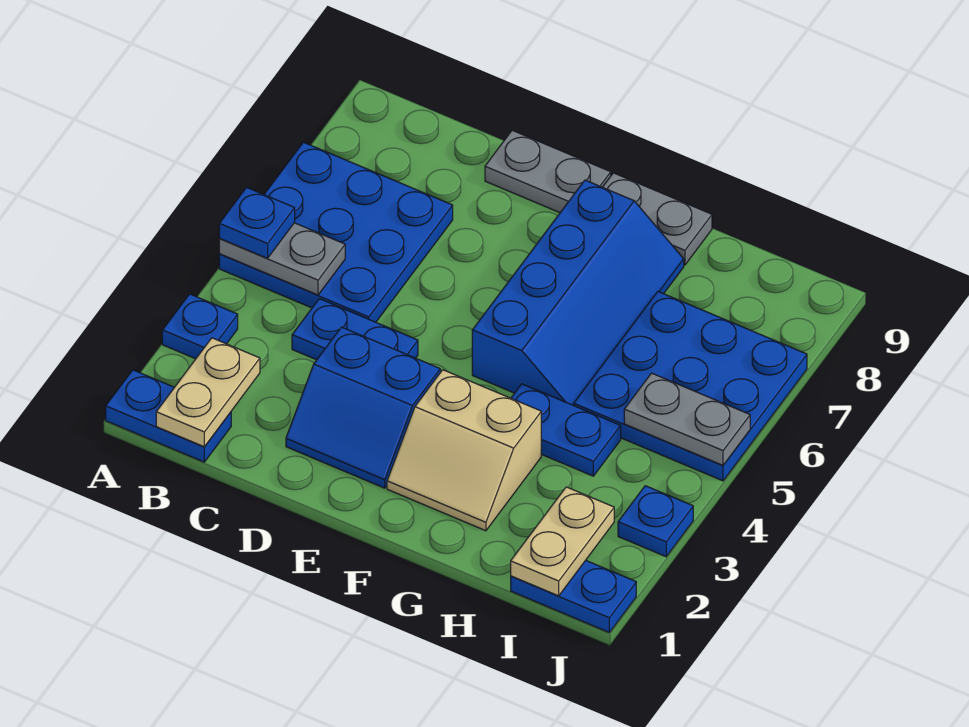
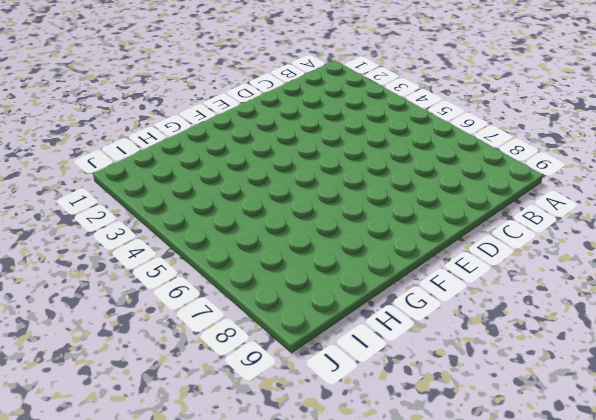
none -> blue 1x2 plate [106,370,231,462]
none -> blue 1x1 plate [162,294,238,359]
none -> blue 3x3 plate [219,142,453,322]

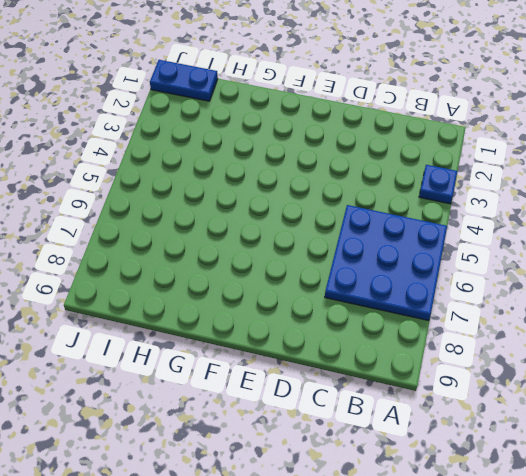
none -> blue 1x2 plate [106,370,231,462]
none -> blue 1x2 plate [292,299,418,360]
none -> blue 2x2 slope [286,327,440,488]

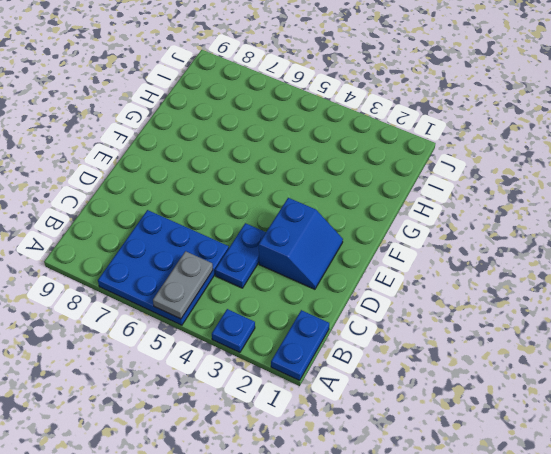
none -> grey 1x2 plate [485,130,611,213]
none -> tan 2x2 slope [387,370,541,531]
none -> blue 2x4 slope [472,180,684,405]

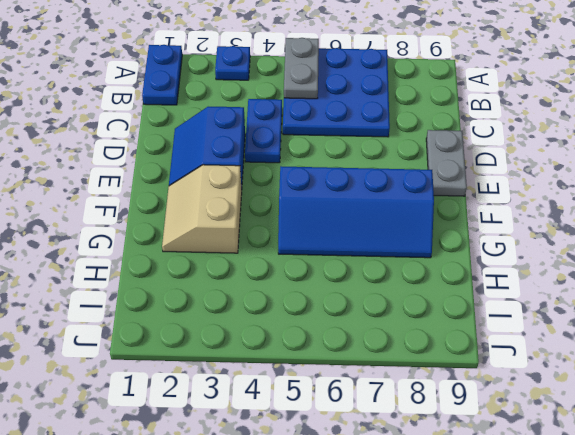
none -> grey 1x2 plate [603,173,712,265]
none -> blue 1x2 plate [511,384,621,476]
none -> blue 3x3 plate [574,292,807,481]

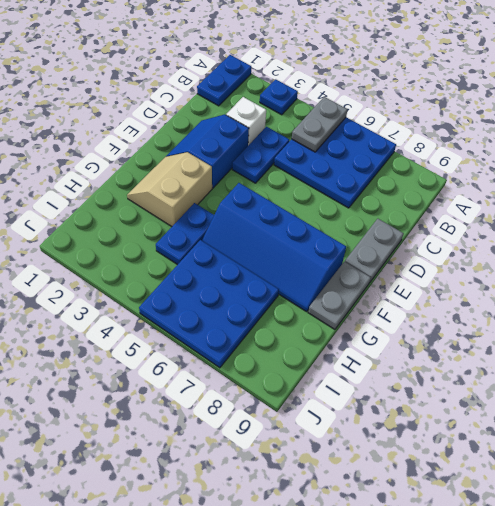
white 1x1 brick [226,97,266,145] -> none
none -> blue 1x2 plate [511,560,636,632]
none -> blue 1x1 plate [618,486,693,557]
none -> tan 1x2 plate [156,338,260,447]

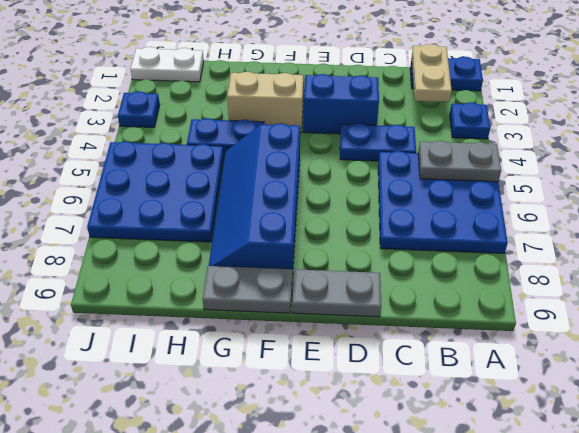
white 1x2 plate [131,47,204,82] -> blue 1x2 plate [511,560,636,632]
none -> tan 1x2 plate [511,487,614,596]
none -> grey 1x2 plate [624,373,750,465]
none -> blue 1x1 plate [219,187,295,258]

